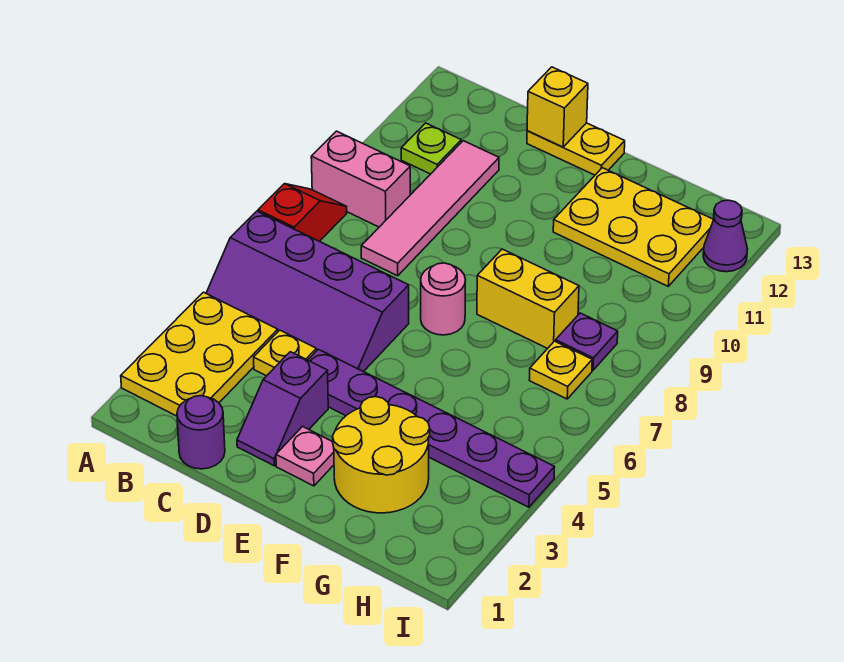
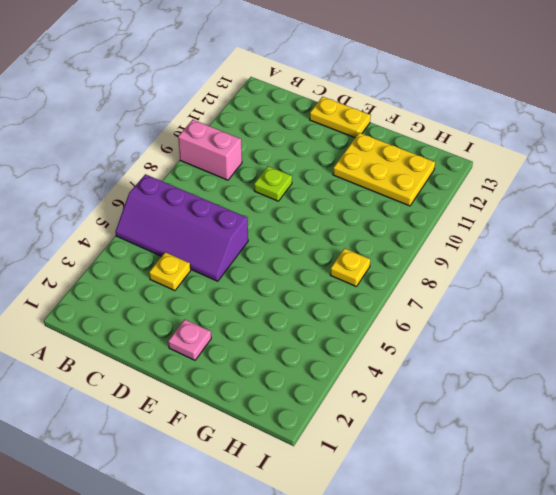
lime 1x1 plate [254,166,292,201] -> lime 1x1 plate moved to [401,123,461,174]
none -> yellow 2x3 plate [121,292,278,416]
none -> red 1x2 slope [258,184,347,241]
none -> purple 1x1 round brick [177,396,225,469]

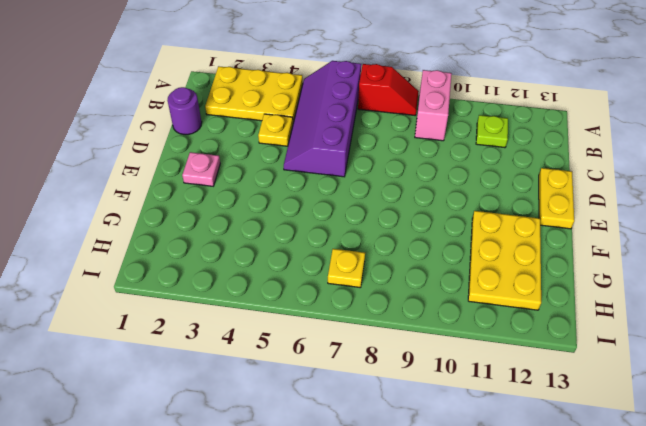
none -> pink 1x4 tile [361,141,499,276]
none -> purple 1x2 slope [237,352,328,466]
none -> purple 1x6 plate [308,349,555,507]

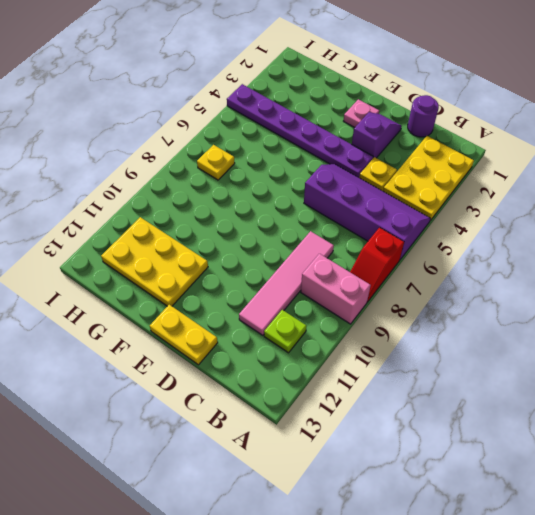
none -> pink 1x1 round brick [421,263,465,335]
none -> yellow 2x2 round brick [333,397,430,513]
none -> yellow 1x2 brick [477,249,579,349]

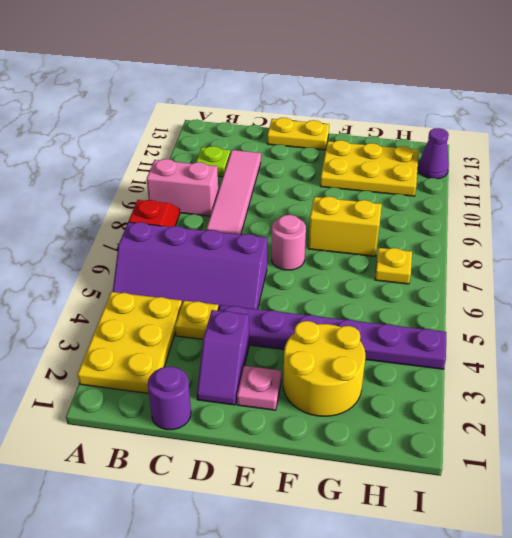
none -> purple 1x1 plate [556,313,618,370]
none -> yellow 1x1 brick [527,67,588,147]

